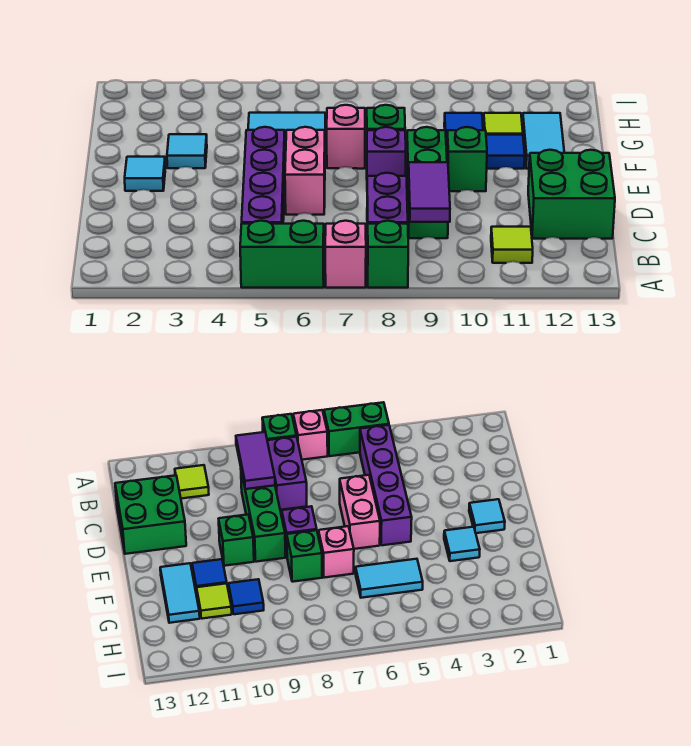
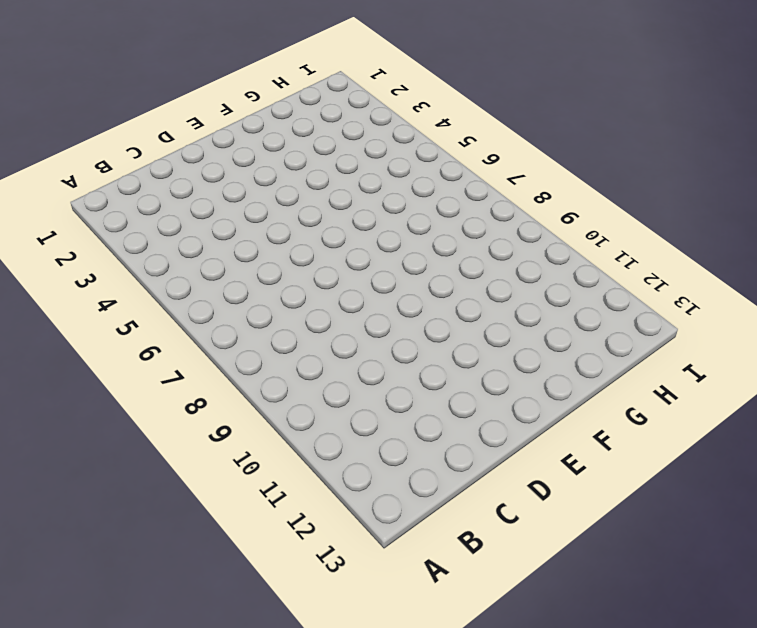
none -> green 1x2 brick [240,221,324,288]
none -> pink 1x1 brick [325,221,366,288]
none -> green 1x1 brick [368,221,408,288]

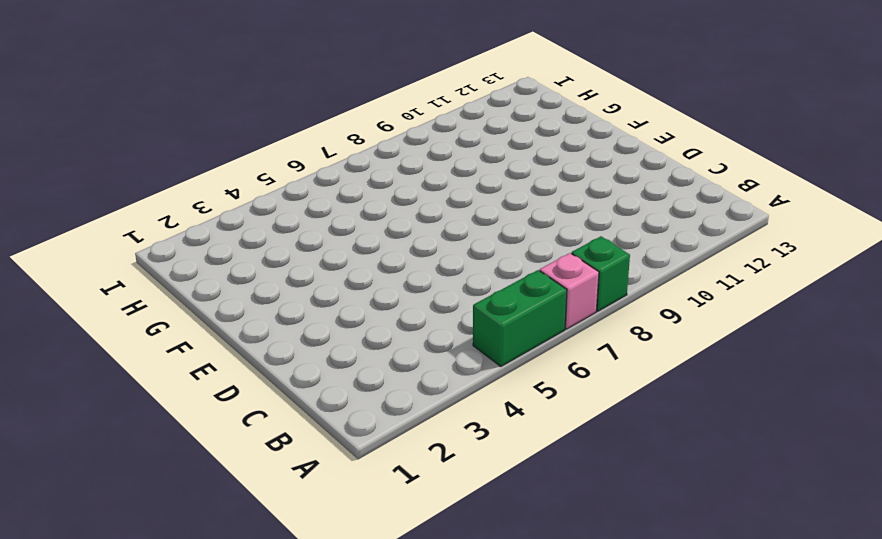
none -> purple 1x4 brick [242,127,285,224]
none -> purple 1x2 brick [367,173,408,261]
none -> lime 1x1 tile [491,227,533,263]

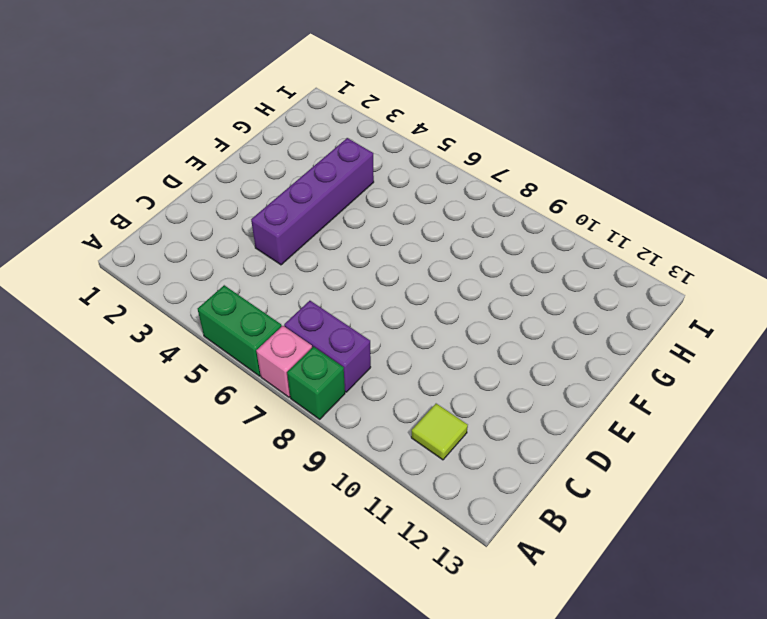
purple 1x2 brick [284,301,371,392] -> purple 1x2 brick turned to [367,173,408,261]
purple 1x4 brick [251,138,374,265] -> purple 1x4 brick moved to [242,127,285,224]
none -> green 1x3 brick [407,127,448,238]
none -> green 2x2 brick [528,150,615,239]
none -> pink 1x2 brick [285,127,325,215]

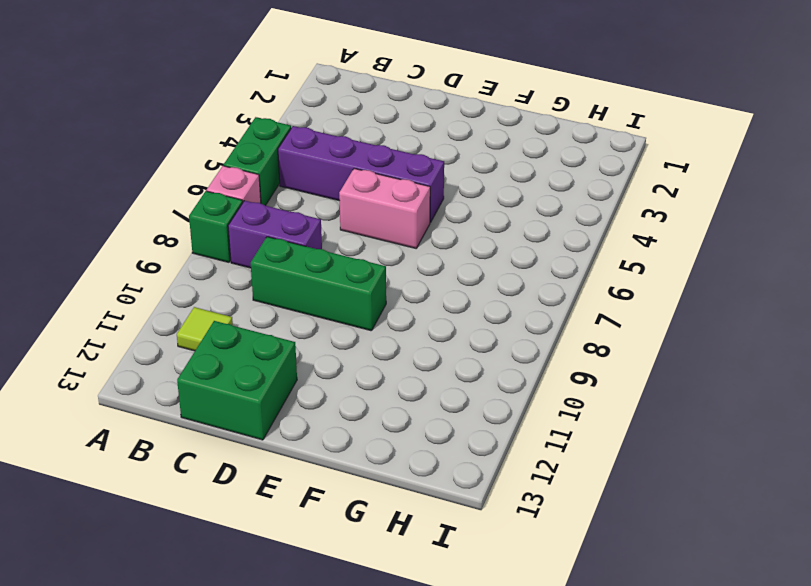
none -> cyan 1x1 tile [125,157,165,191]
none -> purple 1x1 brick [367,127,406,176]
none -> green 1x1 brick [447,127,487,191]

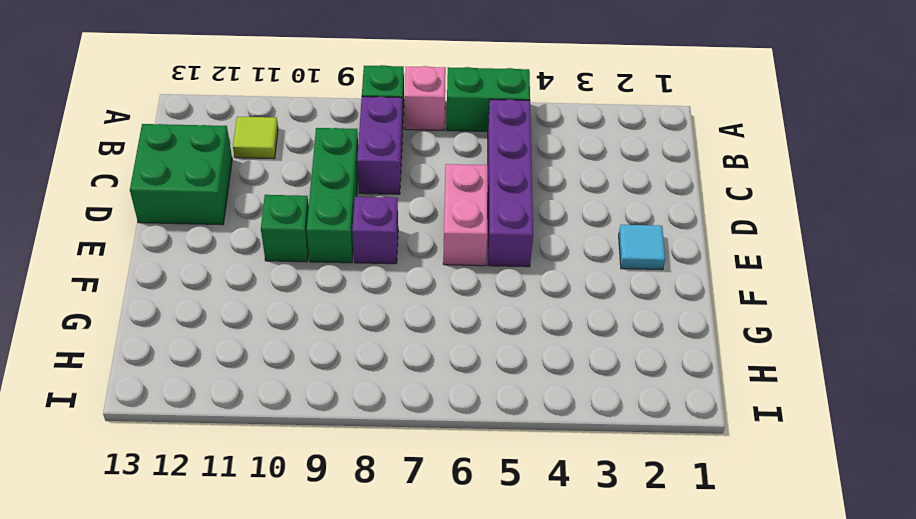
none -> cyan 1x1 tile [167,134,207,168]
none -> pink 1x1 brick [327,105,365,169]
none -> green 1x1 brick [367,105,405,130]

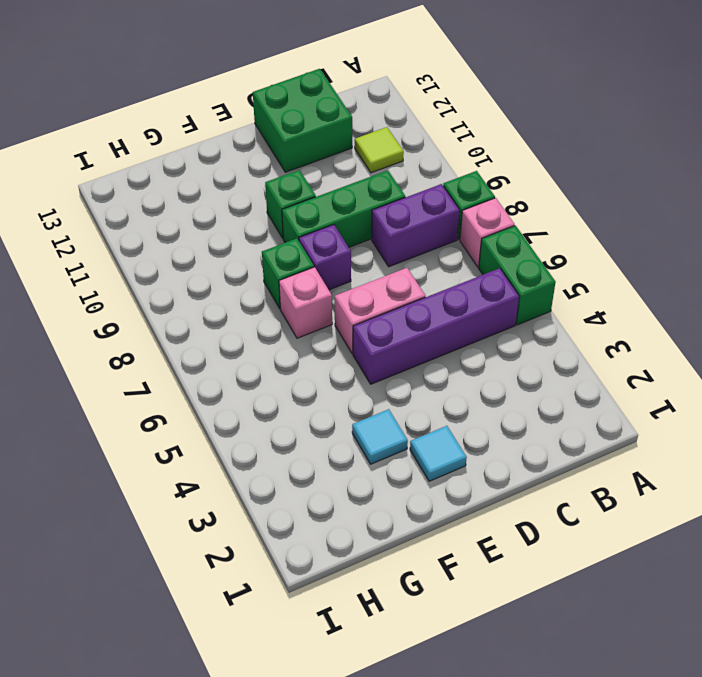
none -> blue 1x1 tile [486,135,525,169]
none -> cyan 1x2 tile [522,113,564,169]
none -> cyan 1x2 tile [248,113,325,146]

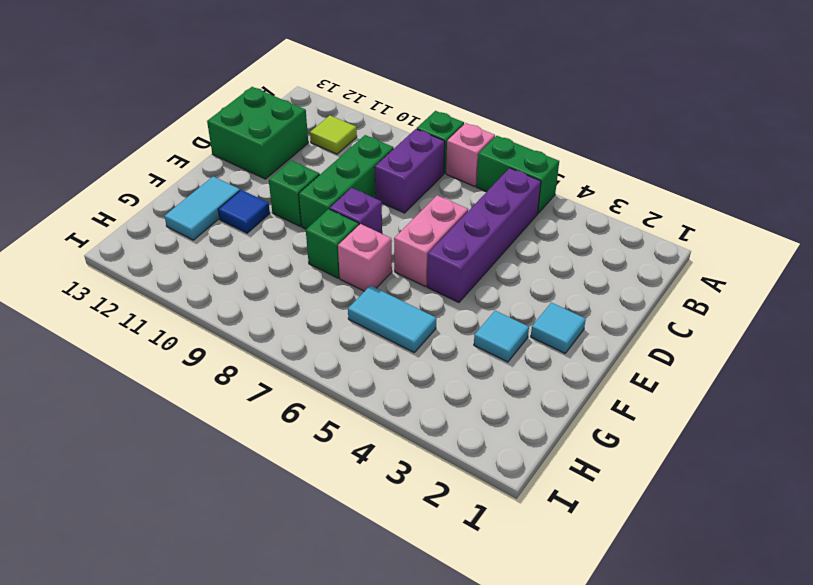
none -> blue 1x1 tile [444,113,483,146]
none -> lime 1x1 tile [483,113,523,135]
none -> purple 1x2 tile [408,162,450,222]

